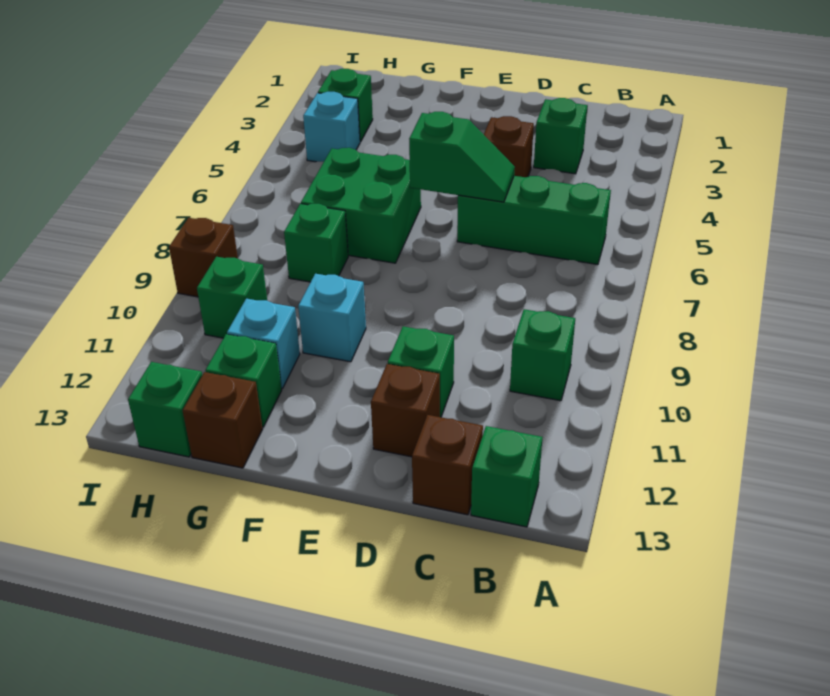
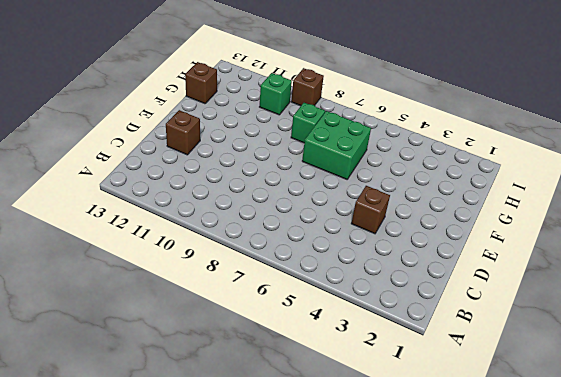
none -> green 1x3 brick [457,176,611,265]
none -> green 1x1 brick [510,309,575,401]
none -> green 1x1 brick [471,426,543,527]

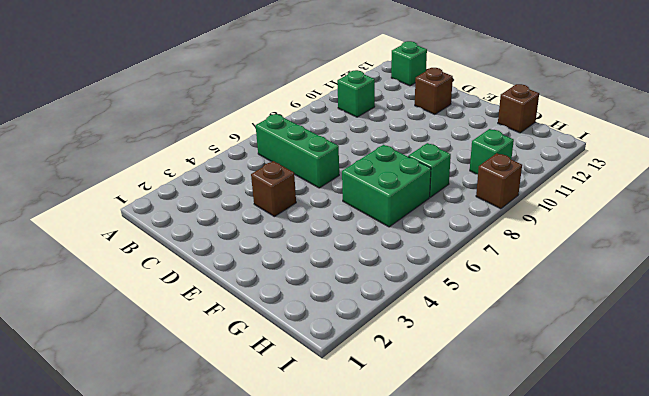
none -> green 1x1 brick [534,98,587,174]
none -> brown 1x1 brick [412,415,483,515]
none -> green 1x1 brick [388,326,454,417]

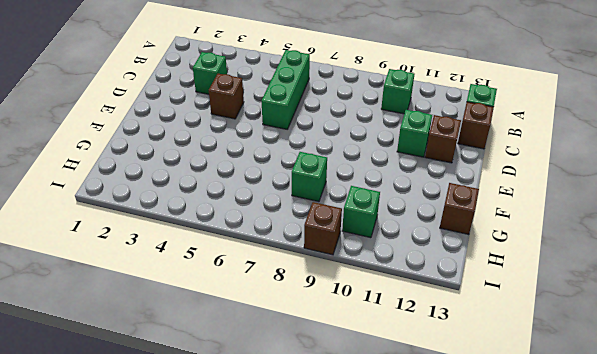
none -> green 2x2 brick [301,148,421,263]
none -> cyan 1x1 brick [298,274,366,362]
none -> cyan 1x1 brick [227,299,300,389]

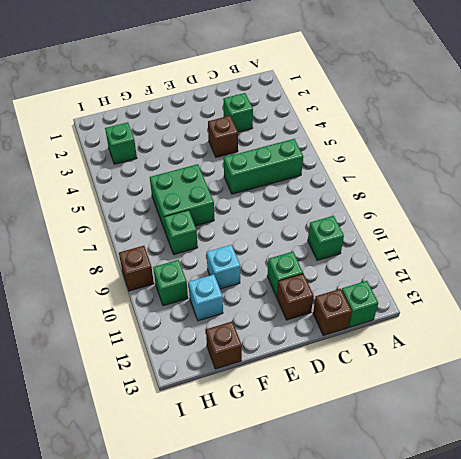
none -> green 1x1 brick [205,334,282,427]
none -> cyan 1x1 brick [303,92,360,162]
none -> green 1x1 brick [128,362,202,457]

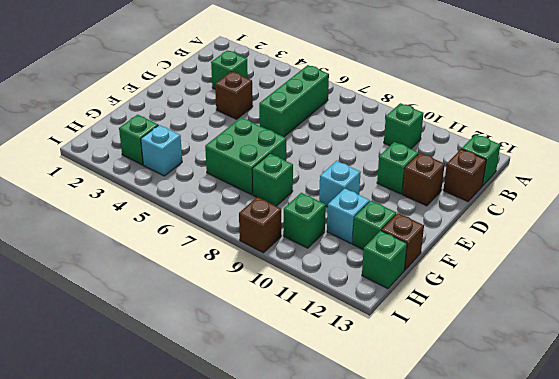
none -> green 1x2 slope [409,112,515,202]

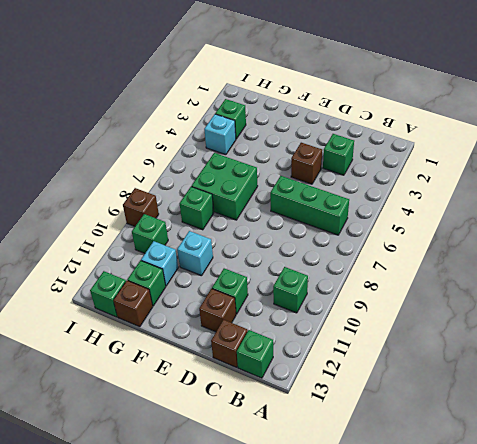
none -> green 1x2 slope [409,112,515,202]

